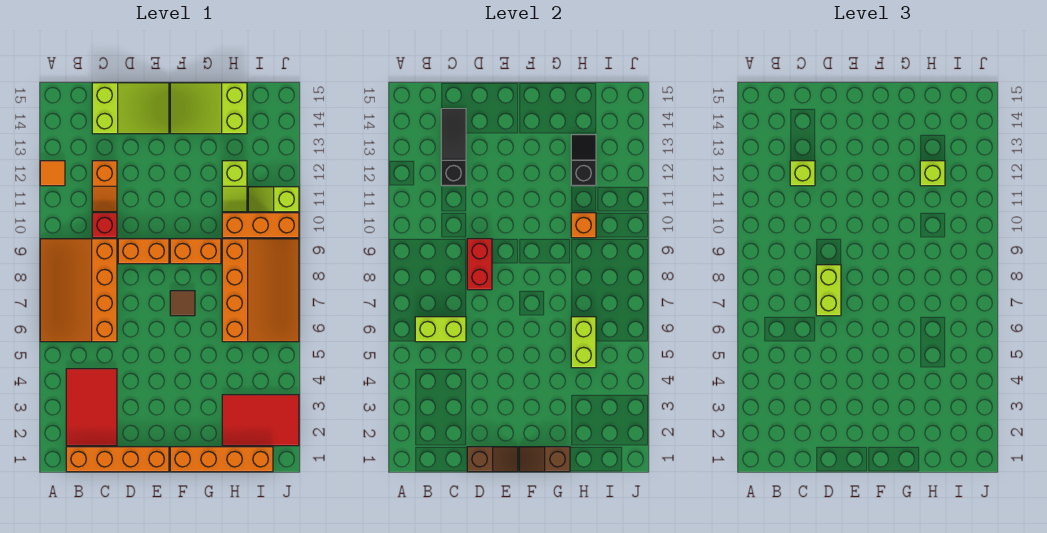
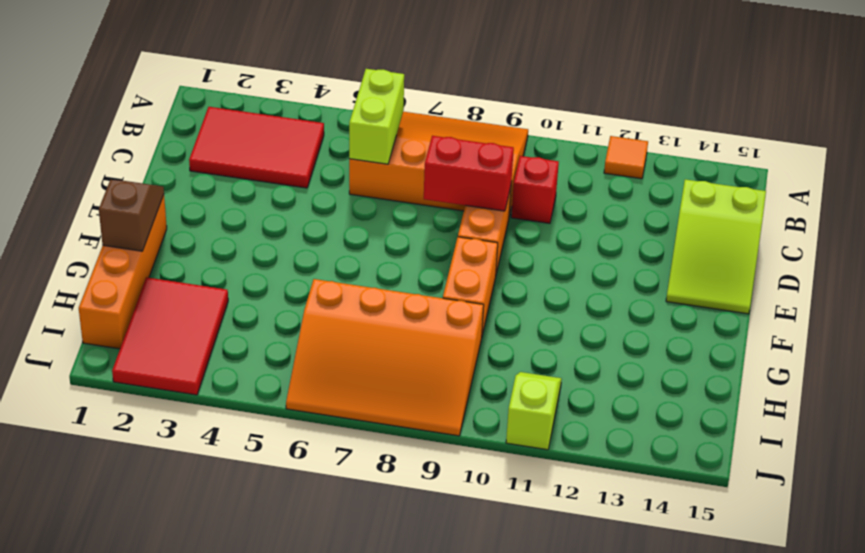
none -> orange 1x4 brick [66,447,169,472]
none -> orange 1x2 slope [92,161,117,212]
none -> brown 1x1 tile [170,291,195,316]

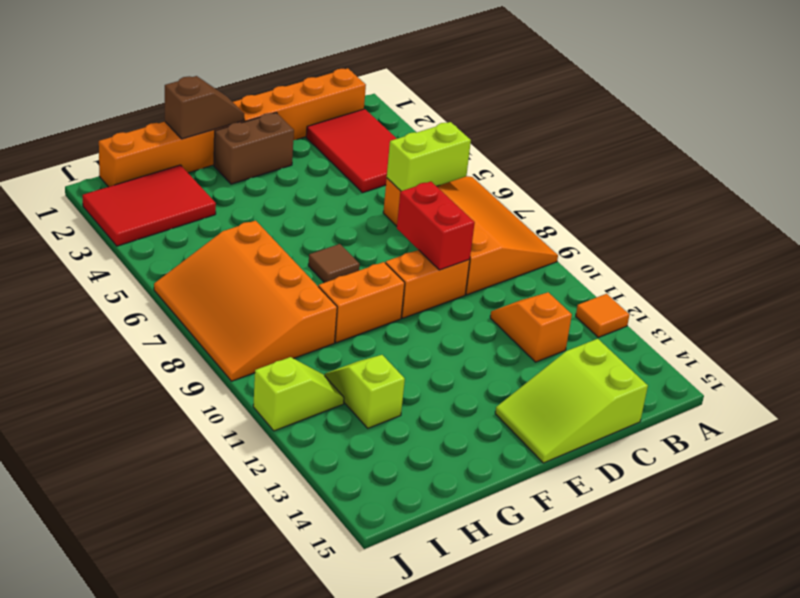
brown 1x2 brick [214,113,294,184] -> none
none -> red 1x1 brick [92,213,117,238]
none -> lime 2x3 slope [170,83,247,134]
none -> orange 1x3 brick [222,213,299,238]

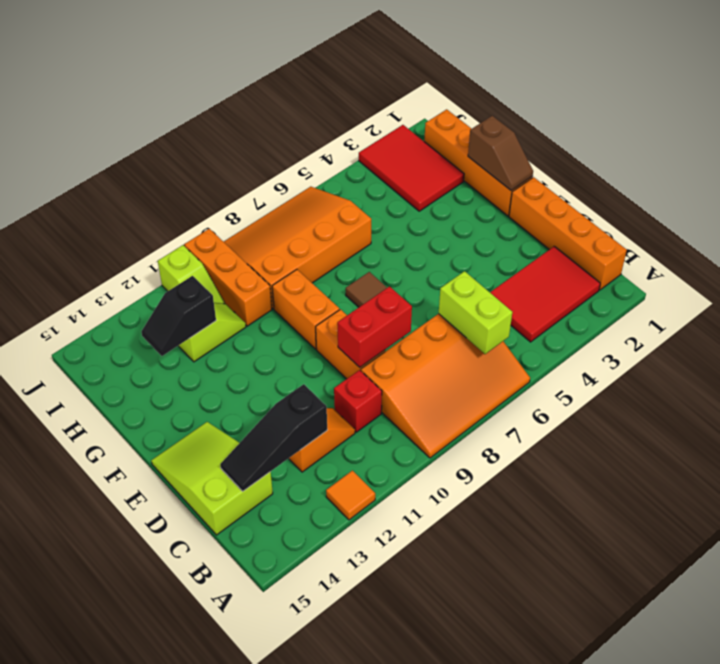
none -> lime 2x3 slope [170,83,247,134]
none -> brown 1x2 slope [467,447,518,472]
none -> lime 1x2 brick [571,317,596,368]

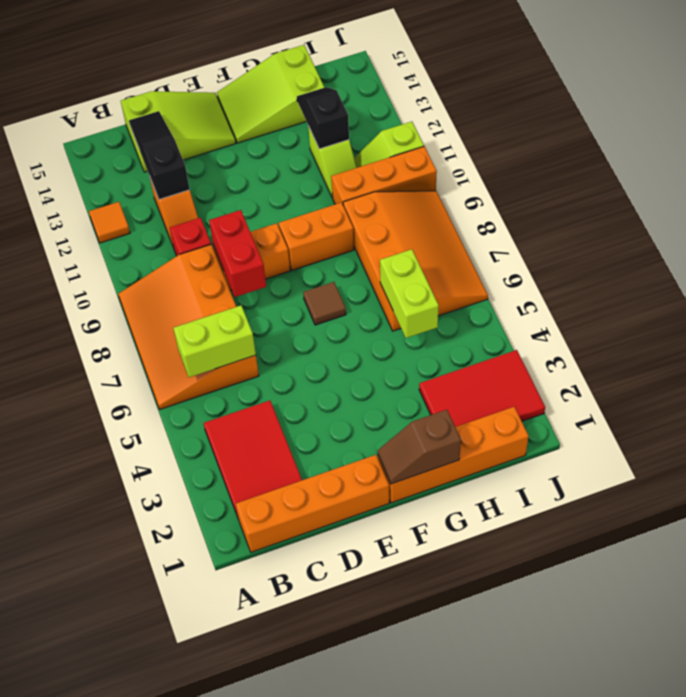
none -> brown 1x2 slope [467,447,518,472]
none -> orange 1x1 brick [571,213,596,238]
none -> lime 1x1 brick [790,161,815,186]

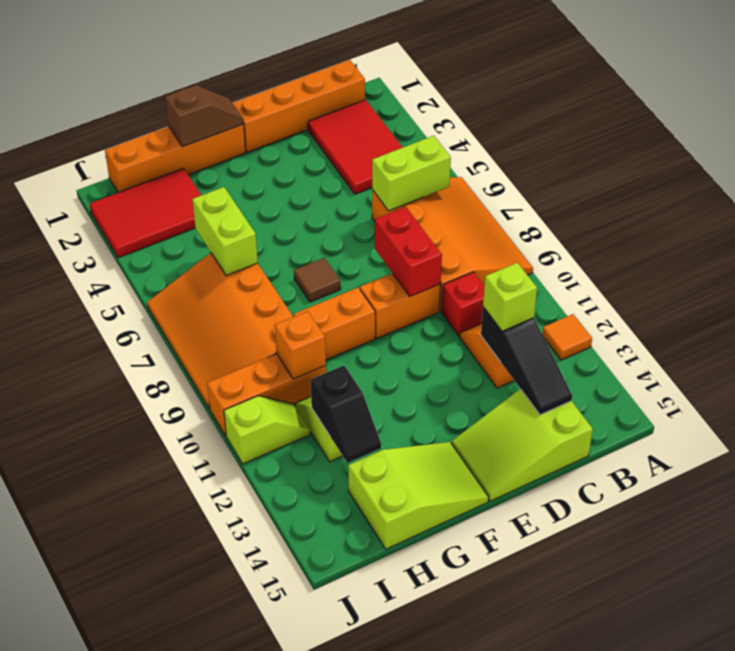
none -> brown 1x2 slope [467,447,518,472]
none -> lime 1x2 brick [816,265,841,316]
none -> lime 1x1 brick [920,161,945,186]

